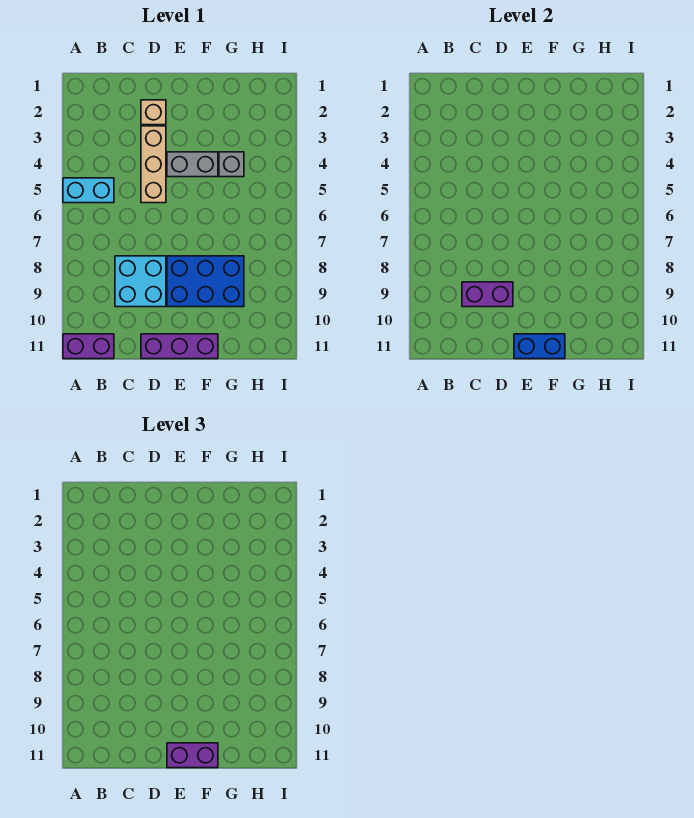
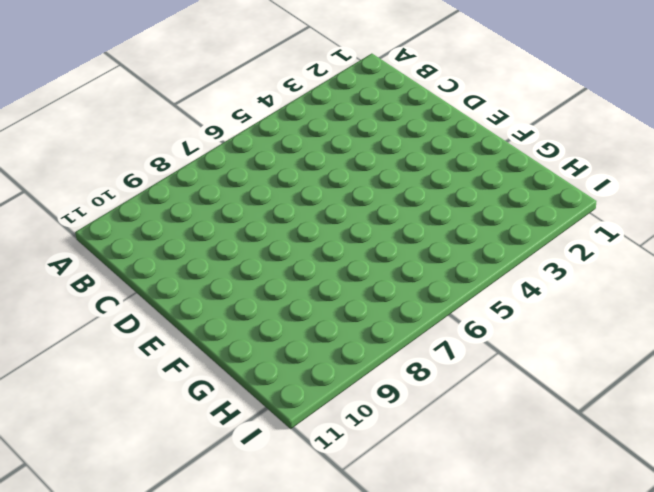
none -> cyan 1x2 brick [63,178,114,203]
none -> purple 1x2 brick [63,334,114,359]
none -> cyan 2x2 brick [115,256,166,307]

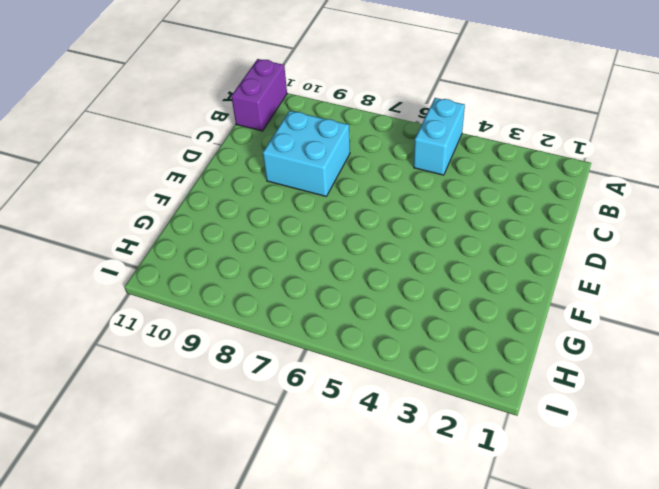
none -> tan 1x1 brick [141,100,166,125]
none -> tan 1x3 brick [141,126,166,203]
none -> purple 1x3 brick [141,334,218,359]

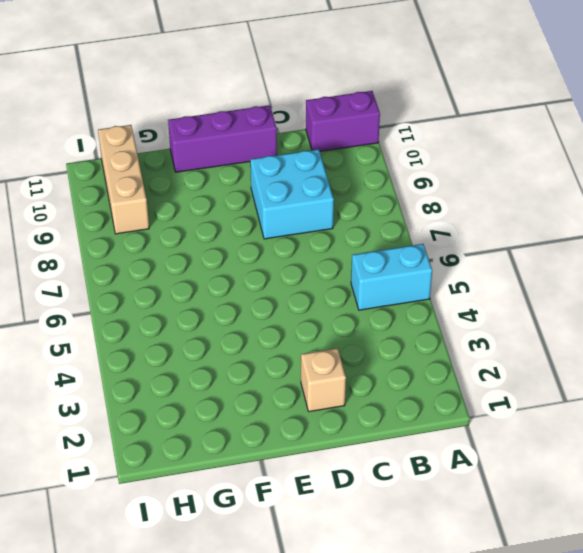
tan 1x3 brick [98,125,149,234] -> tan 1x3 brick moved to [141,126,166,203]
none -> grey 1x2 brick [167,152,218,177]
none -> blue 2x3 brick [167,256,244,307]
none -> grey 1x1 brick [219,152,244,177]

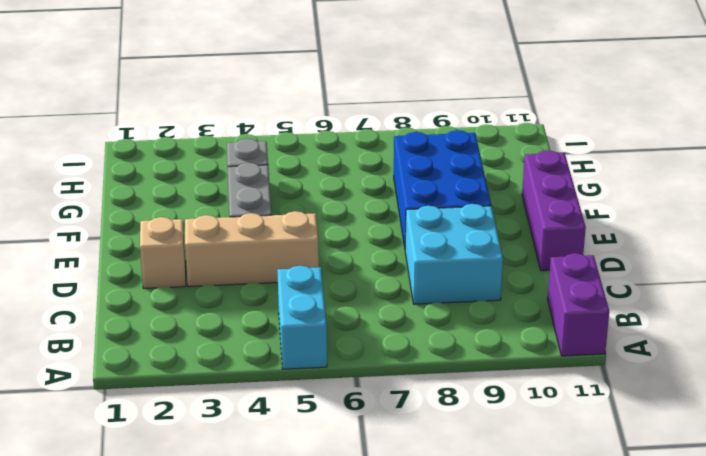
none -> purple 1x2 brick [462,282,513,307]
none -> blue 1x2 brick [514,334,565,359]
none -> purple 1x2 brick [167,743,218,768]

